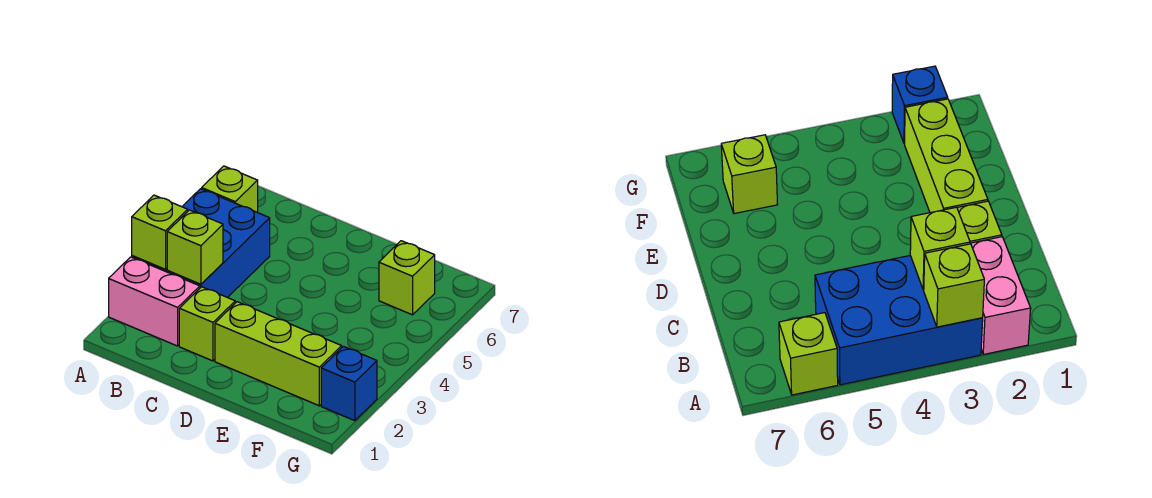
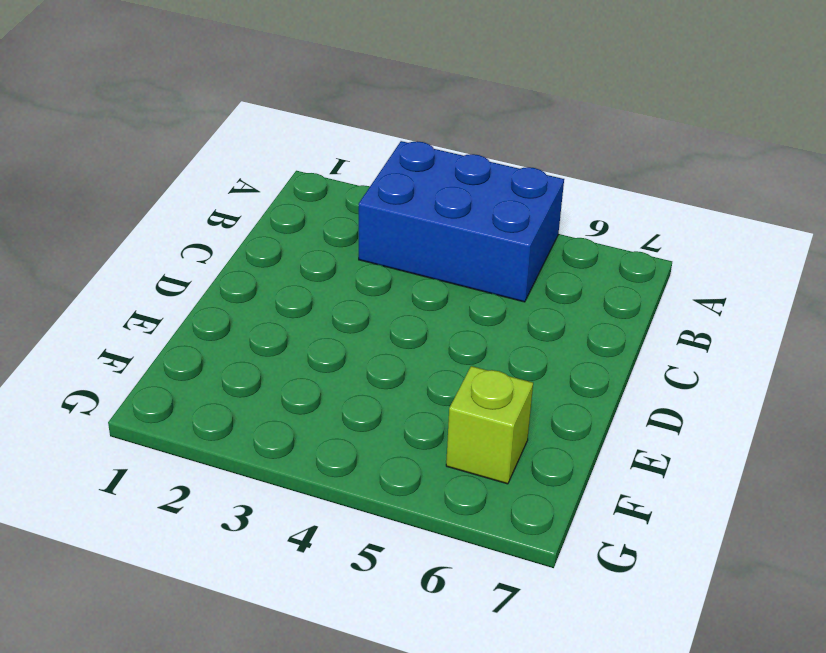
none -> pink 1x2 brick [109,257,200,346]
none -> lime 1x1 brick [202,166,258,212]

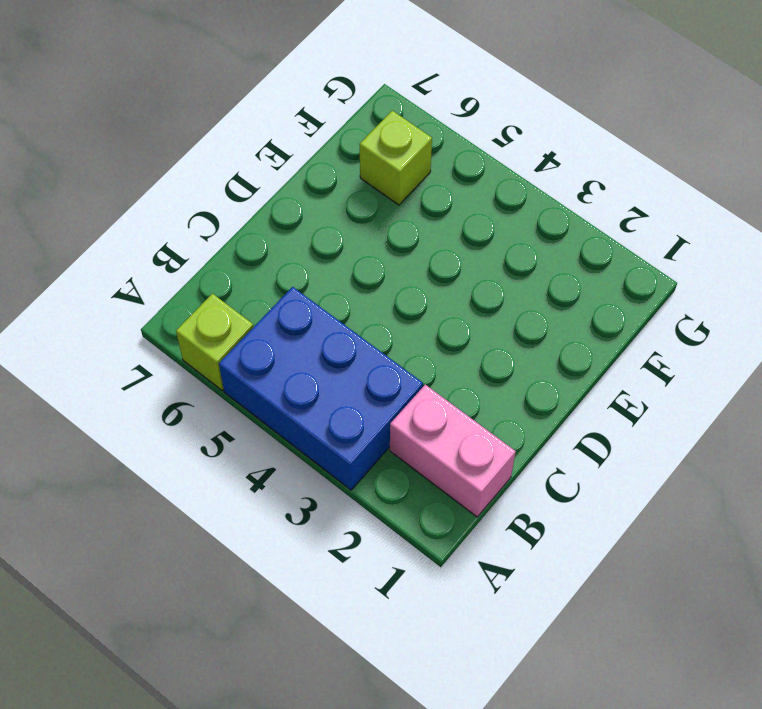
pink 1x2 brick [390,385,516,517] -> pink 1x2 brick turned to [109,257,200,346]
none -> lime 1x1 brick [179,287,235,361]
none -> lime 1x3 brick [215,302,342,406]

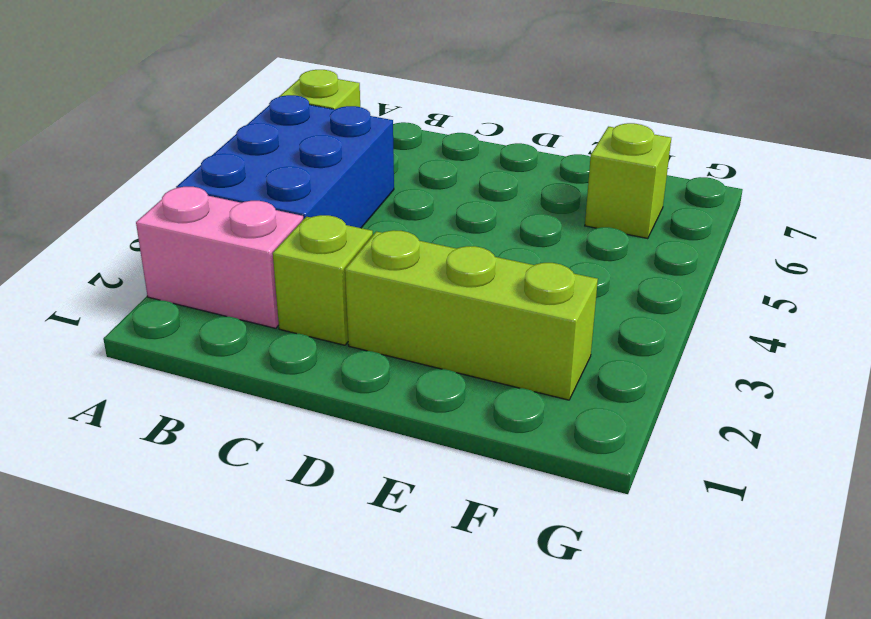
none -> blue 1x1 brick [321,347,377,421]
none -> lime 1x1 brick [132,195,188,269]

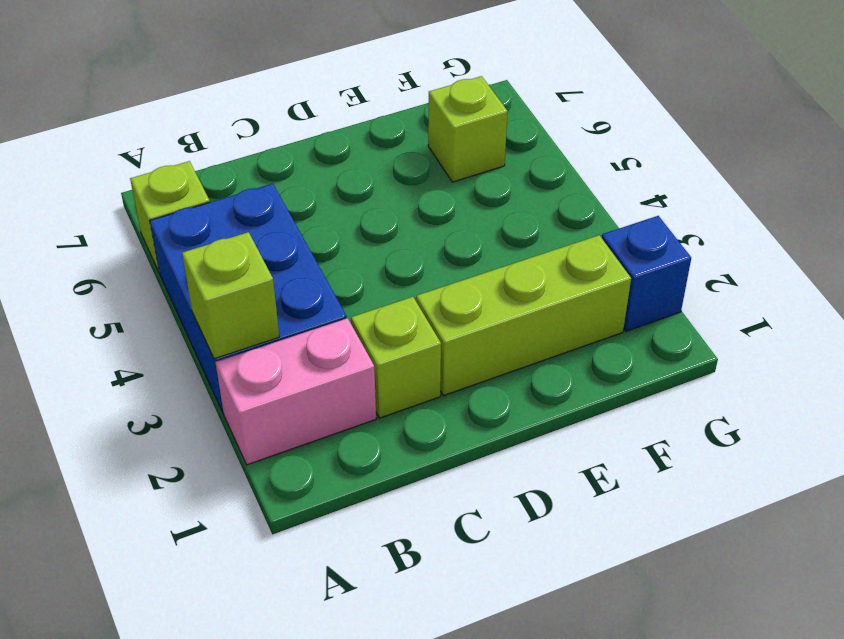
none -> lime 1x1 brick [167,210,223,284]

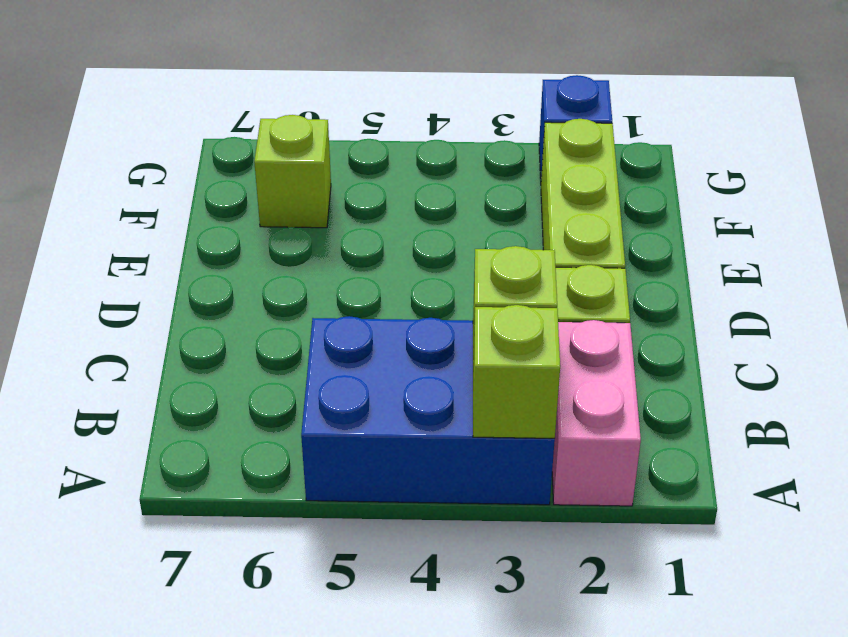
none -> lime 1x1 brick [202,166,258,212]

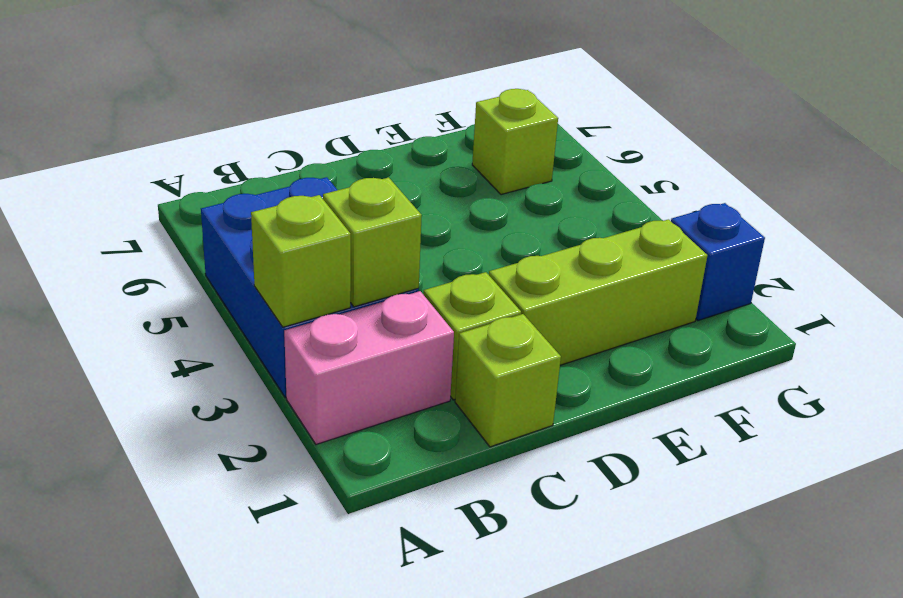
lime 1x1 brick [455,314,561,447] -> lime 1x1 brick moved to [202,166,258,212]

